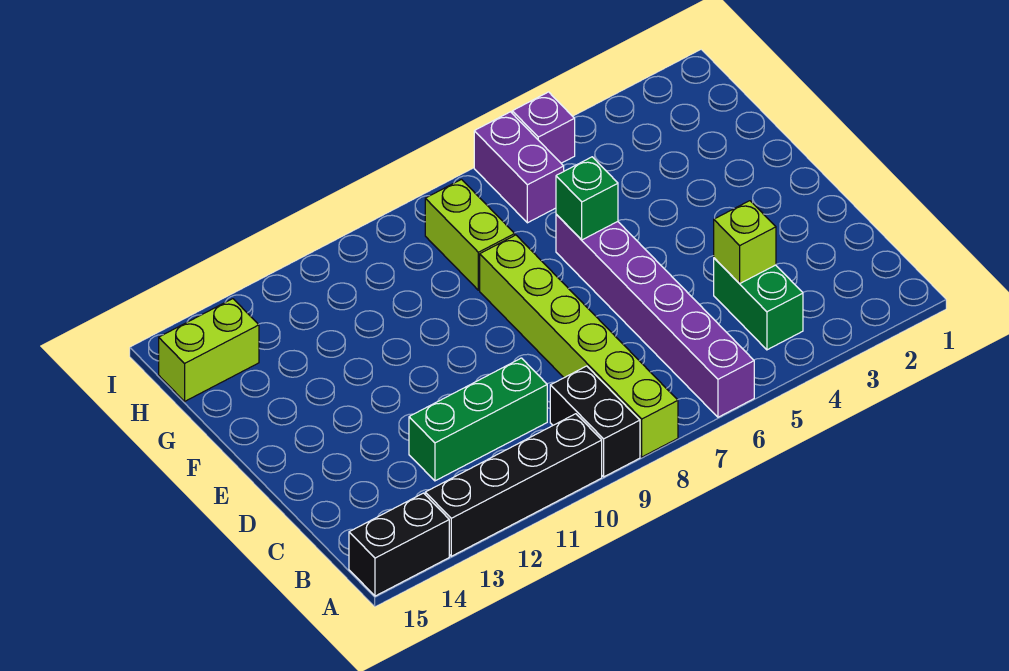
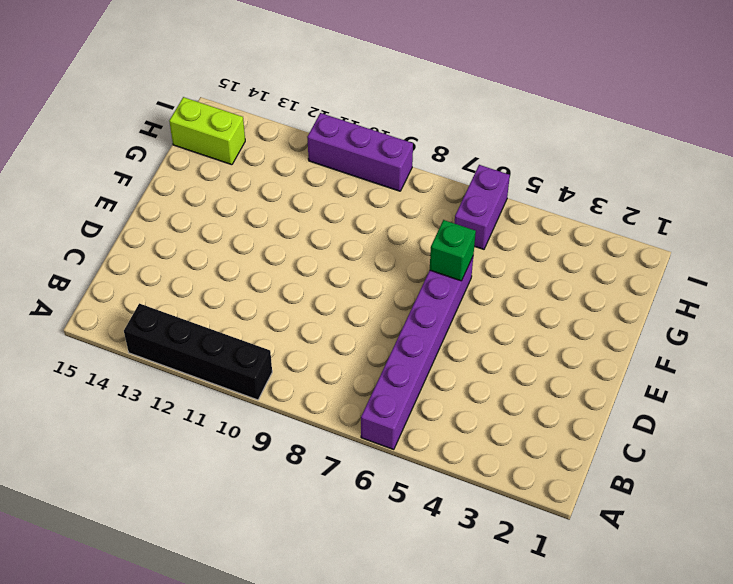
purple 1x3 brick [307,113,413,191] -> none
none -> lime 1x6 brick [480,235,678,457]
none -> black 1x2 brick [550,366,640,477]
none -> black 1x2 brick [349,493,449,596]

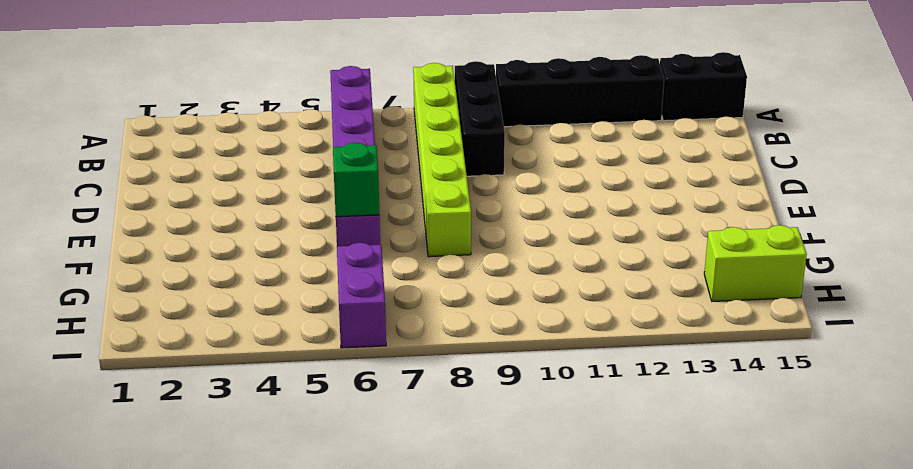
black 1x3 brick [455,61,505,176] -> black 1x2 brick [550,366,640,477]
none -> green 1x2 brick [714,258,803,350]
none -> green 1x3 brick [409,358,547,481]
none -> lime 1x2 brick [425,179,515,290]

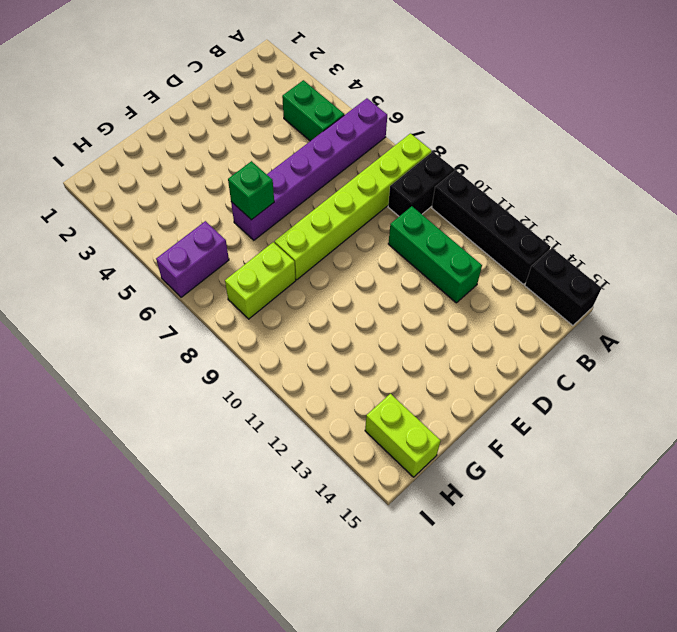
green 1x2 brick [282,80,344,141] -> green 1x2 brick turned to [714,258,803,350]
none -> purple 1x1 brick [512,92,575,163]
none -> lime 1x1 brick [714,201,776,284]

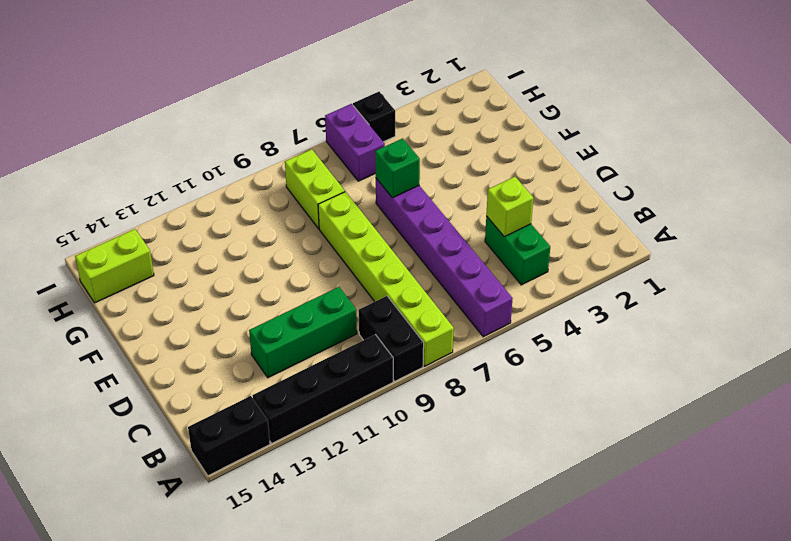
black 1x1 brick [353,92,395,142] -> purple 1x1 brick [512,92,575,163]

